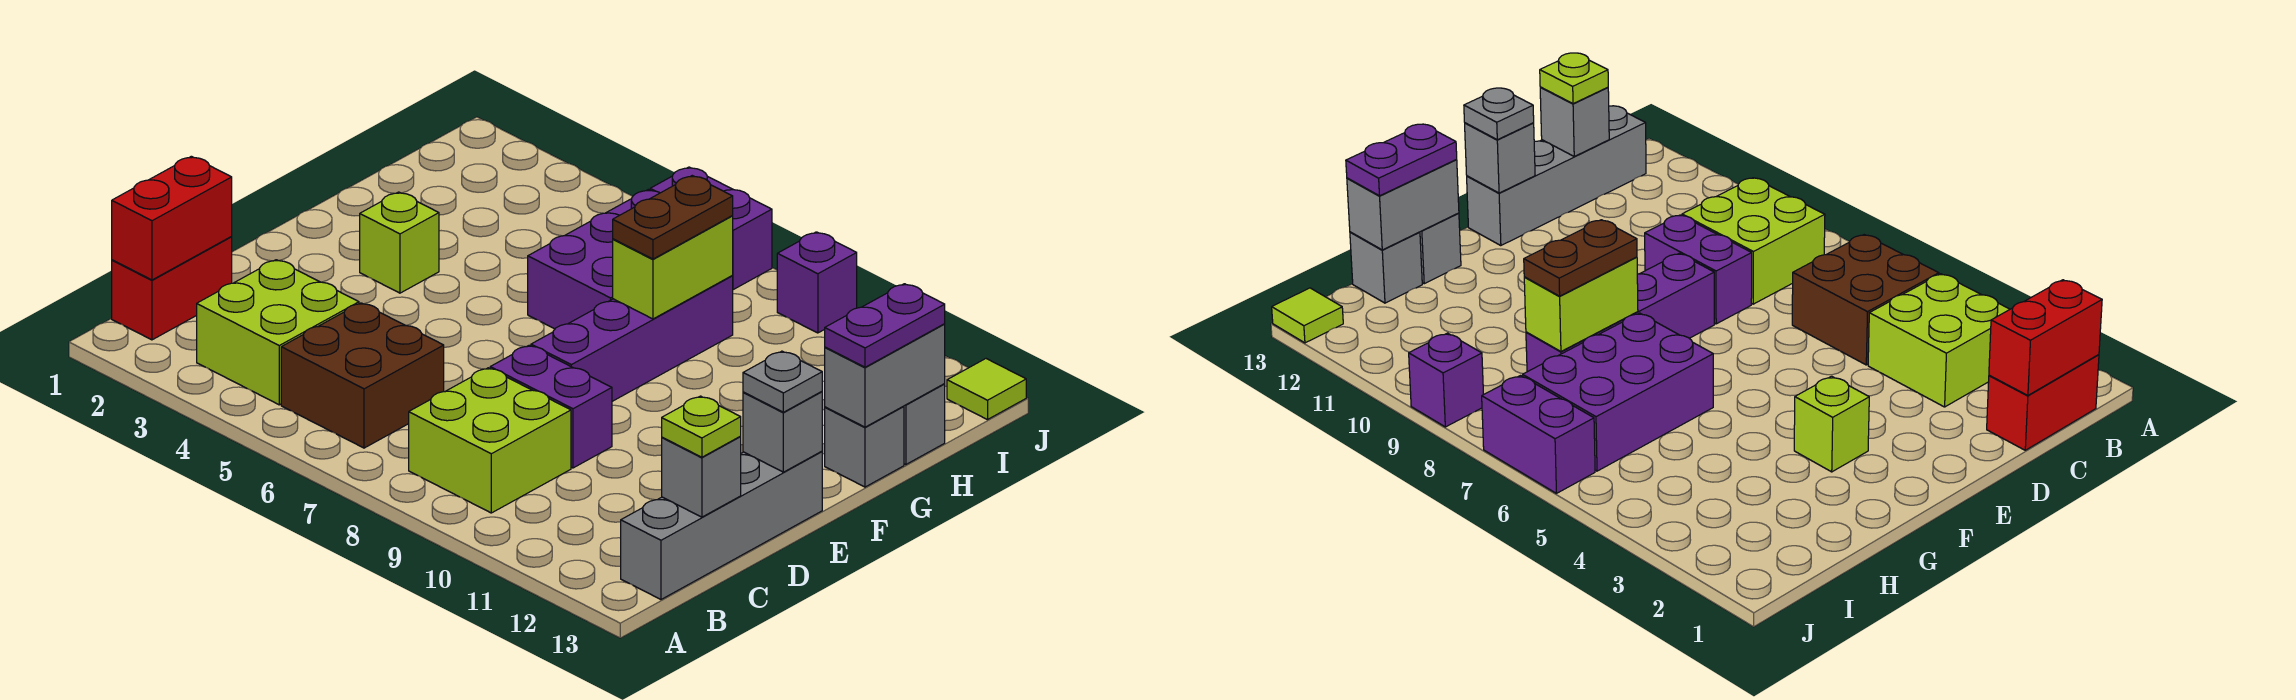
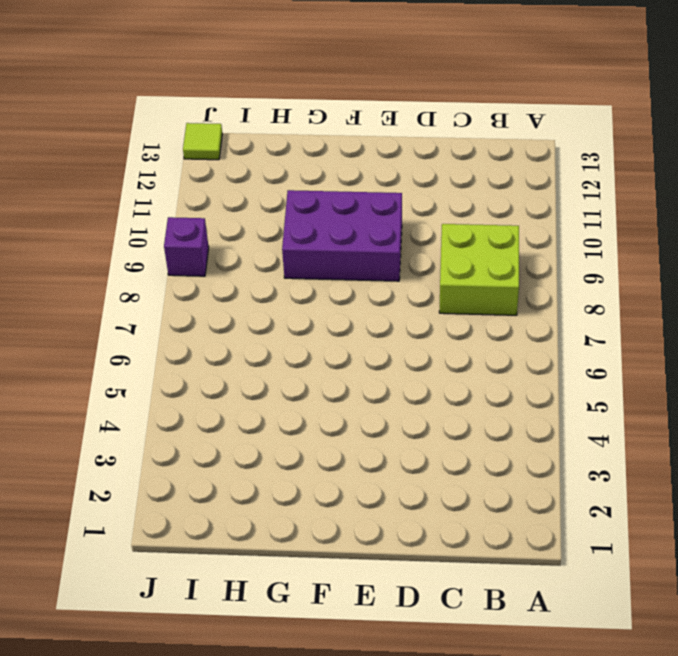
purple 2x3 brick [282,190,402,281] -> purple 2x3 brick moved to [528,190,659,329]
none -> red 1x2 brick [112,237,232,340]
none -> lime 2x2 brick [197,260,359,405]
none -> brown 2x2 brick [281,303,444,448]

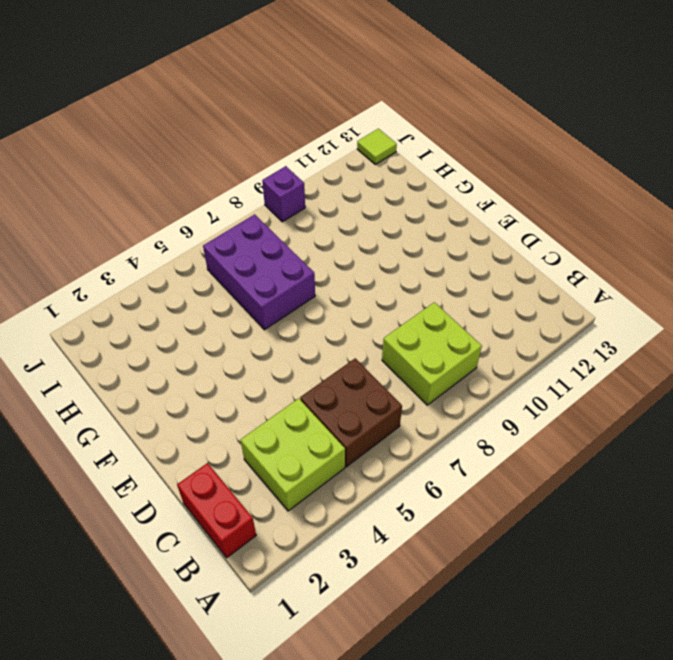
none -> grey 1x4 brick [621,451,822,599]
none -> purple 1x2 brick [490,345,612,468]
none -> purple 1x4 brick [531,276,733,401]

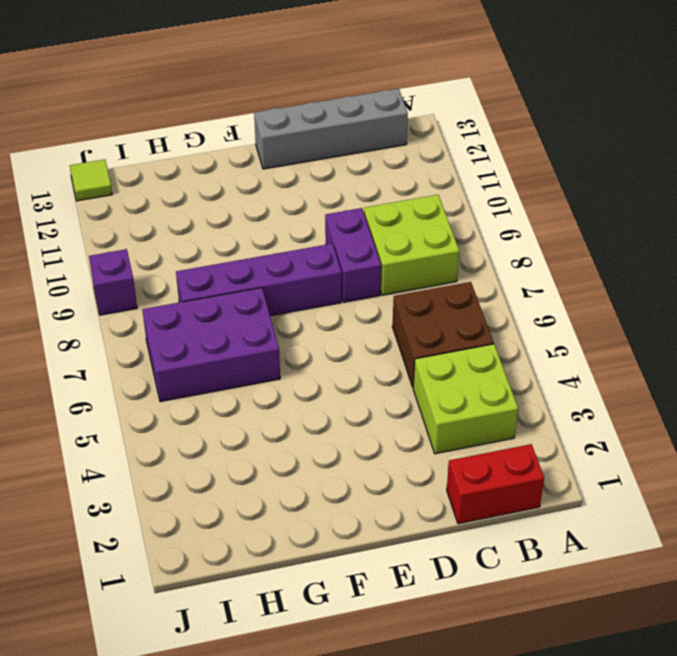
none -> lime 1x1 brick [360,192,439,293]
none -> grey 1x1 brick [825,406,904,487]
none -> grey 1x1 brick [904,384,945,465]

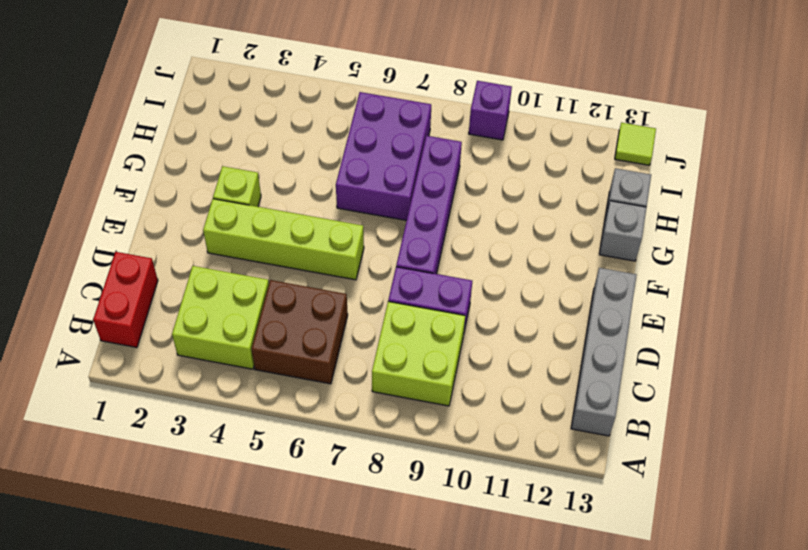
lime 1x4 brick [203,199,364,280] -> none
none -> purple 1x2 brick [650,167,772,290]
none -> red 1x2 brick [112,156,232,280]
none -> grey 1x1 brick [662,437,741,517]

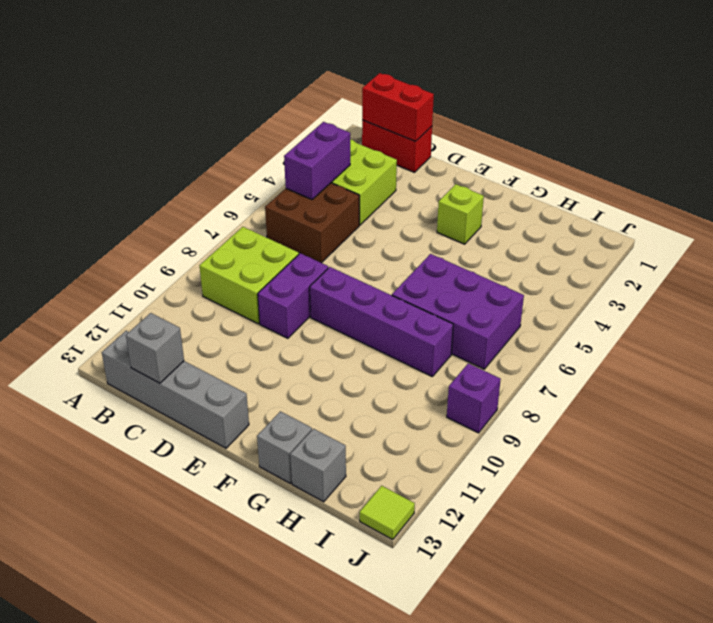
purple 1x2 brick [284,122,350,199] -> purple 1x2 brick moved to [650,167,772,290]
none -> grey 1x1 brick [743,392,822,472]
none -> lime 1x2 brick [613,216,733,319]
none -> grey 1x2 brick [825,324,945,427]

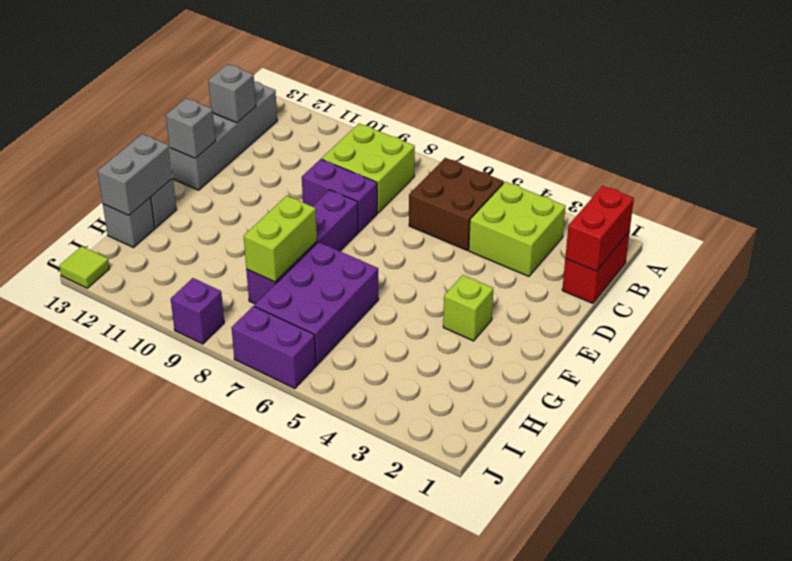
none -> lime 1x1 plate [662,396,741,457]
none -> grey 1x1 plate [743,351,822,412]
none -> brown 1x2 plate [613,176,733,259]

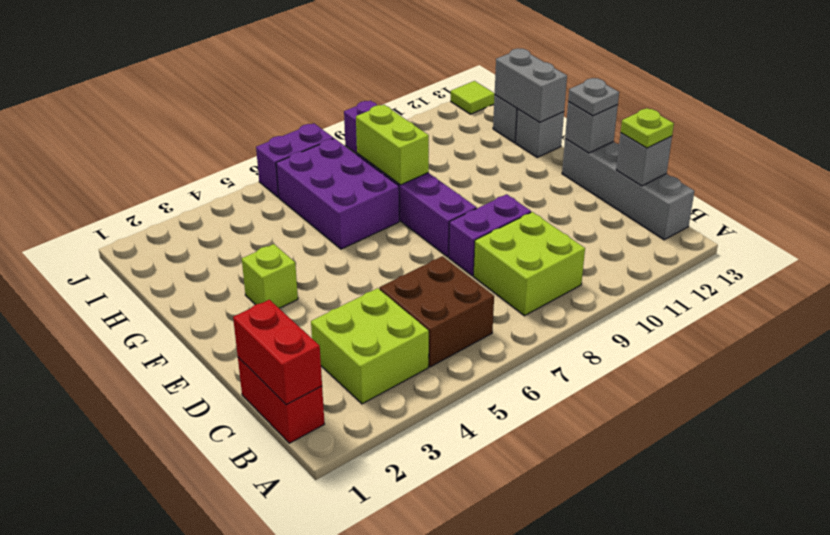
none -> brown 1x2 plate [613,176,733,259]
none -> purple 1x2 plate [825,284,945,367]

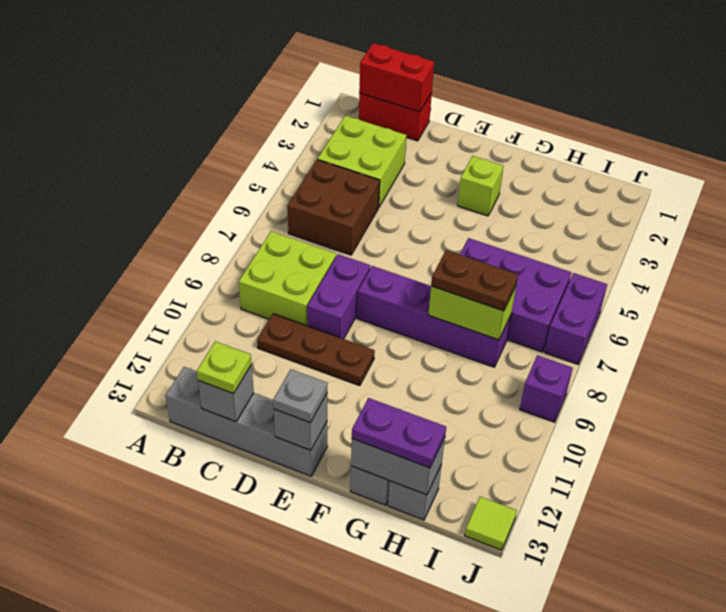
brown 1x3 plate [257,314,375,386] -> none

